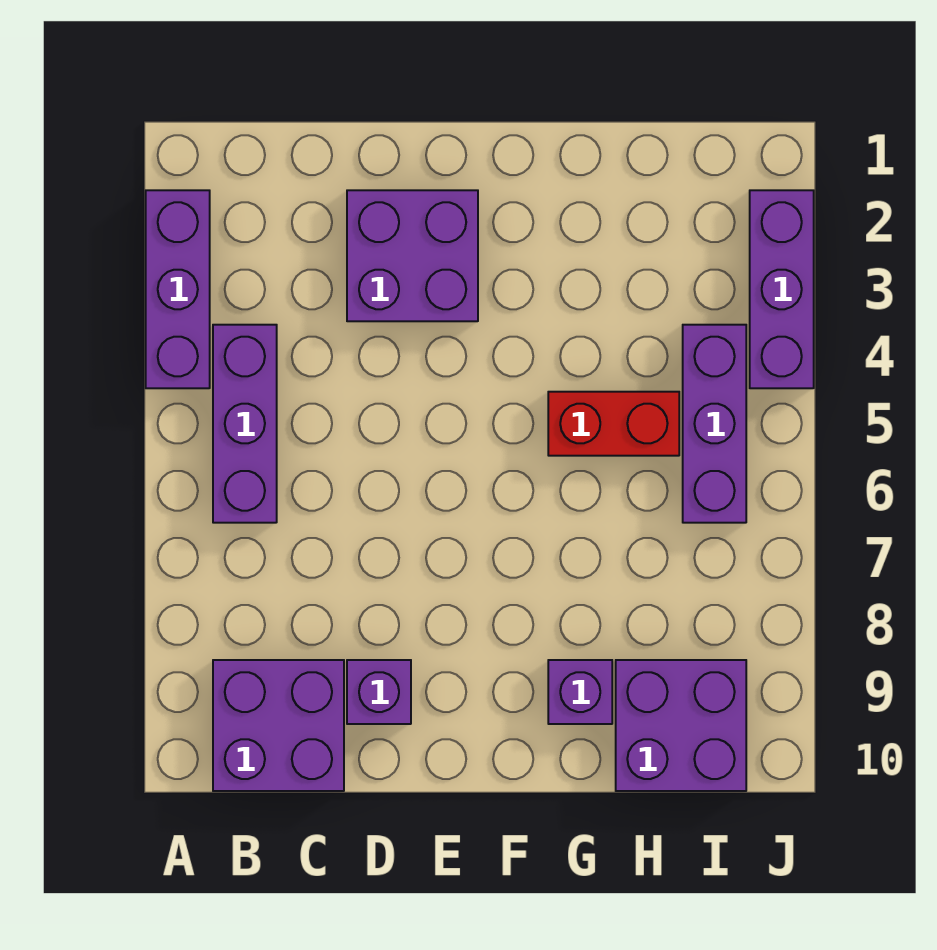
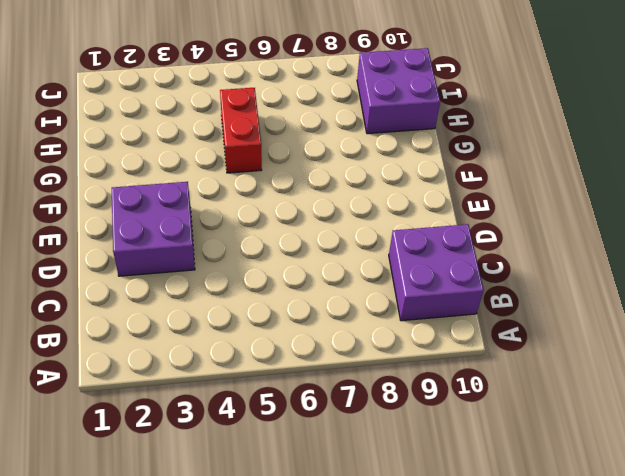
none -> purple 1x3 brick [146,190,210,388]
none -> purple 1x3 brick [213,325,277,523]

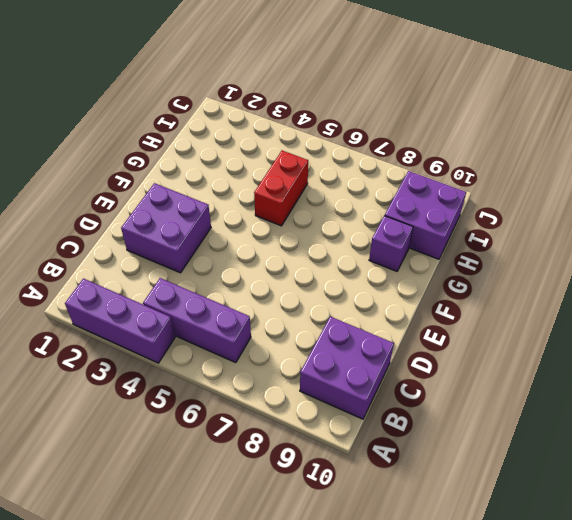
none -> purple 1x1 brick [347,660,411,724]
none -> purple 1x3 brick [683,325,746,523]

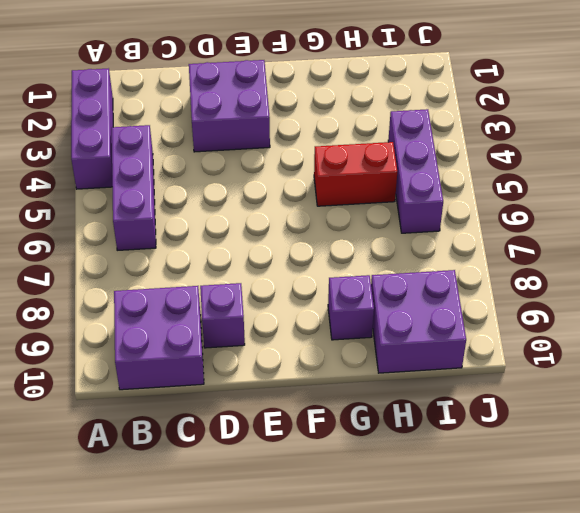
none -> purple 1x3 brick [750,190,814,388]

